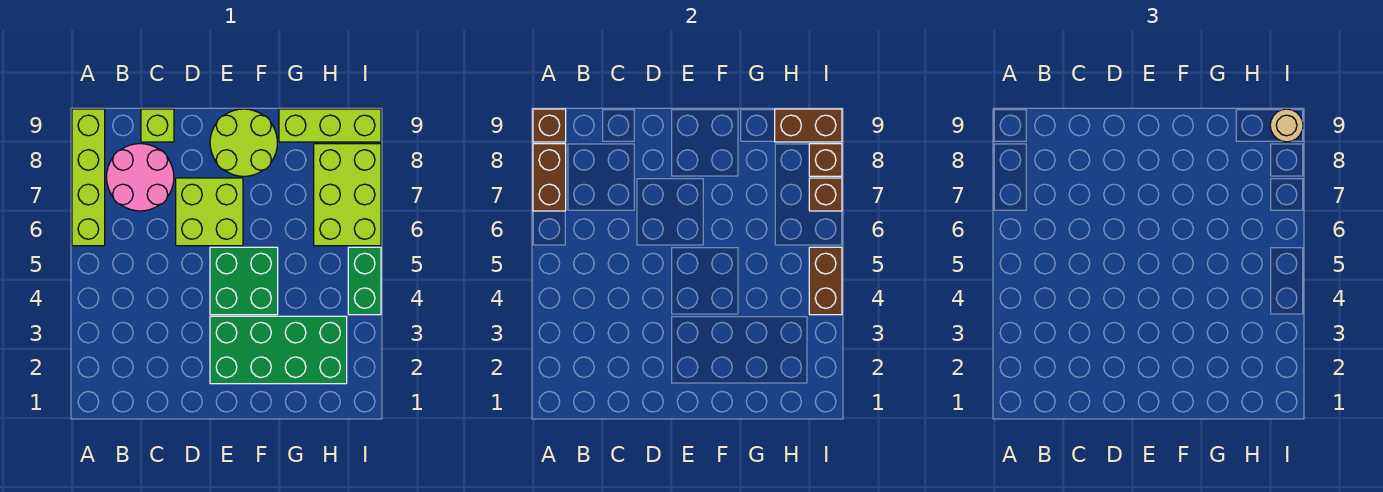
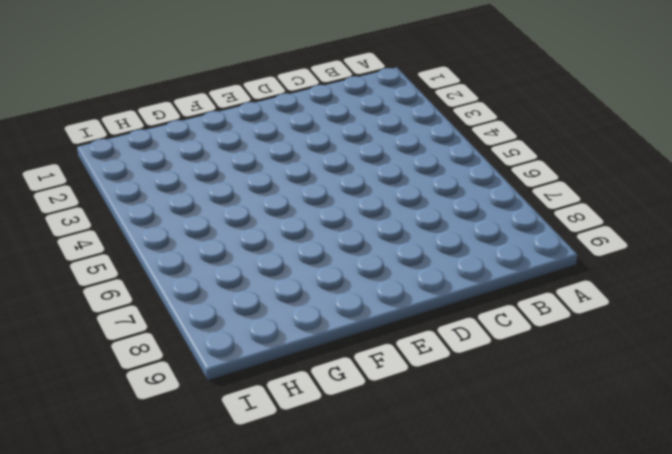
none -> lime 1x4 brick [72,109,105,246]
none -> pink 2x2 round brick [106,144,174,211]
none -> lime 1x1 brick [141,109,174,142]

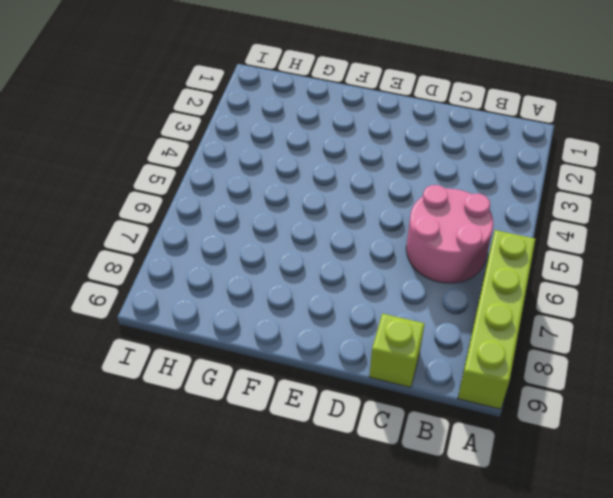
pink 2x2 round brick [406,185,493,283] -> pink 2x2 round brick moved to [106,144,174,211]
none -> lime 2x2 brick [176,178,243,246]
none -> green 2x4 brick [210,316,347,384]
none -> green 2x2 brick [210,247,278,315]

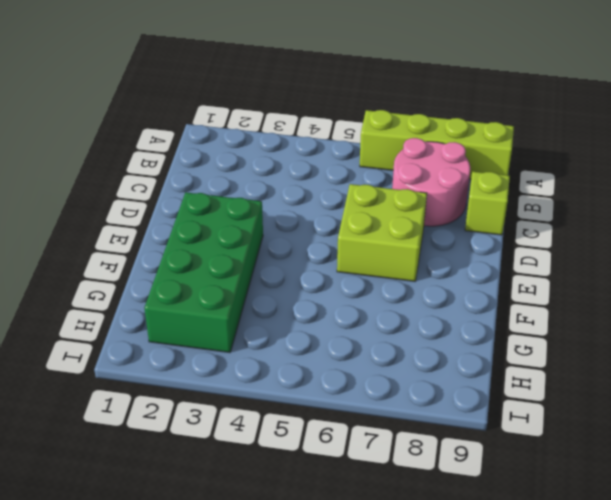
none -> green 2x2 brick [210,247,278,315]
none -> lime 2x2 round brick [210,109,277,176]
none -> lime 1x3 brick [279,109,381,142]

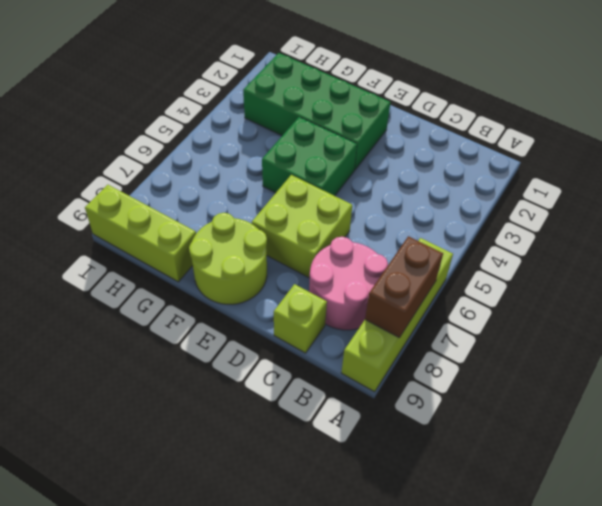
none -> lime 2x3 brick [314,144,381,246]
none -> green 1x2 brick [348,247,381,315]
none -> brown 1x1 brick [533,109,566,142]

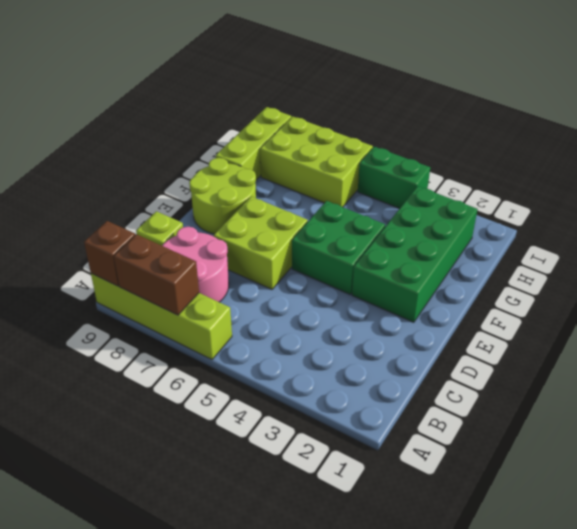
none -> brown 1x2 brick [775,109,842,142]
none -> brown 1x2 brick [809,247,842,315]
none -> brown 1x1 brick [809,178,842,211]

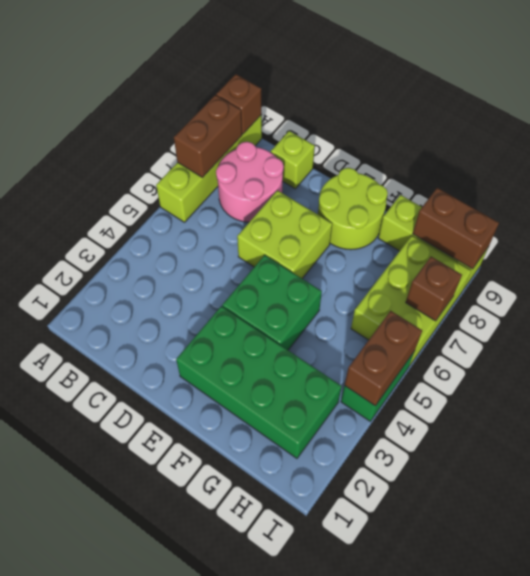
none -> brown 1x1 brick [809,144,842,176]
none -> tan 1x1 round brick [1270,109,1303,142]

